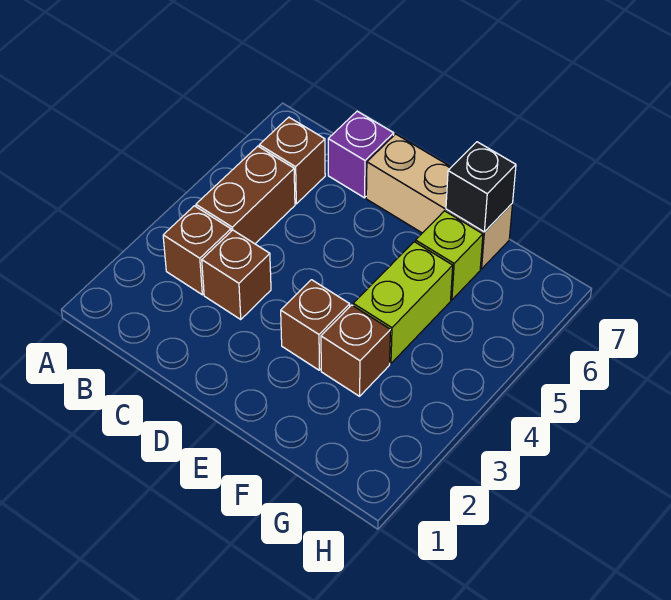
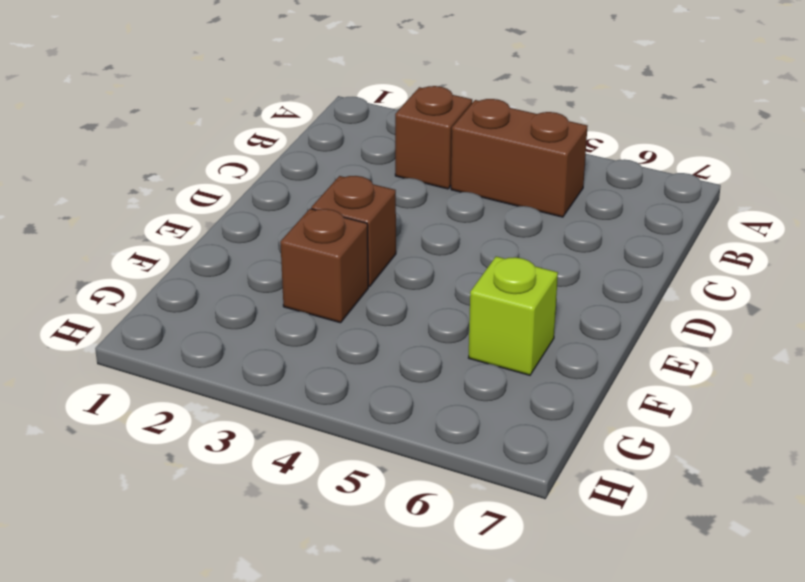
none -> brown 1x1 brick [259,117,325,204]
none -> brown 1x1 brick [202,230,271,319]

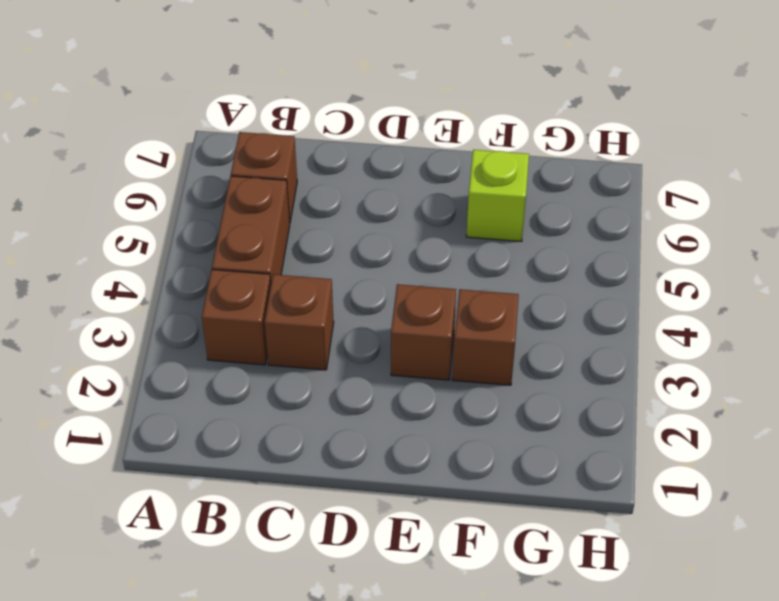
none -> purple 1x1 brick [328,111,394,198]
none -> tan 1x3 brick [366,134,512,269]

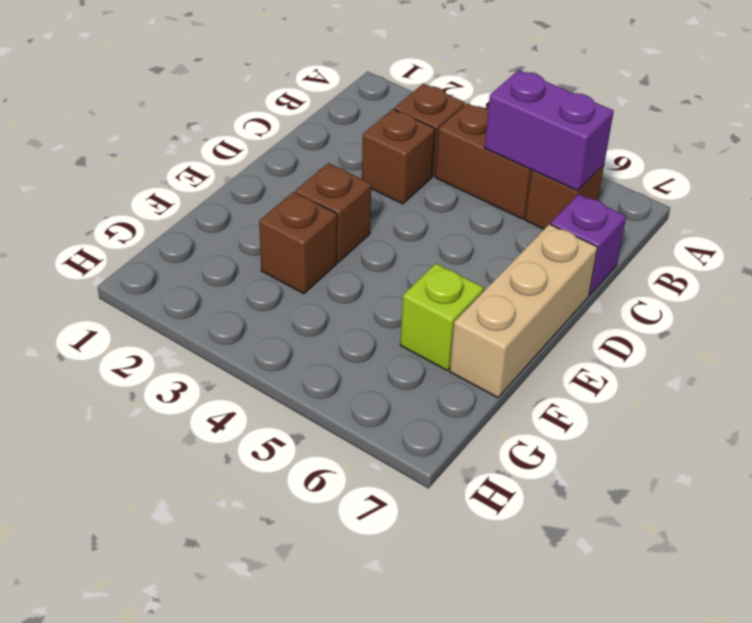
purple 1x2 brick [485,70,614,191] -> none
none -> lime 1x2 brick [353,242,453,364]
none -> black 1x1 brick [446,142,516,232]

